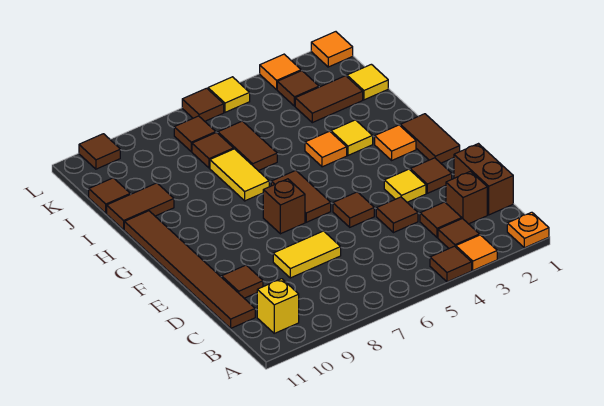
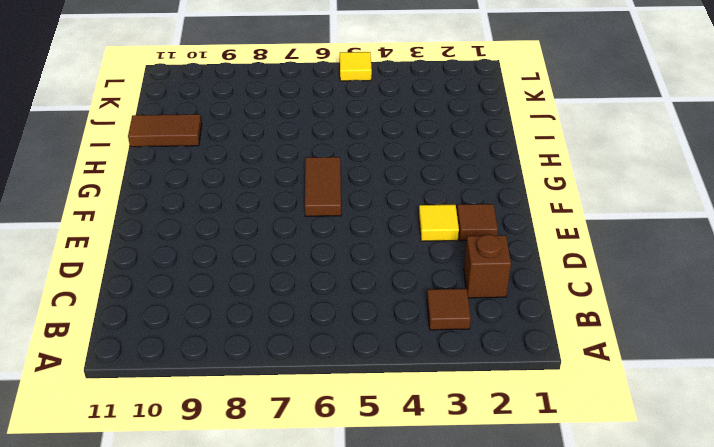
none -> orange 1x1 plate [507,212,549,248]
none -> orange 1x1 tile [456,235,497,270]
none -> brown 1x1 tile [430,246,472,282]
none -> yellow 1x1 brick [257,279,299,333]

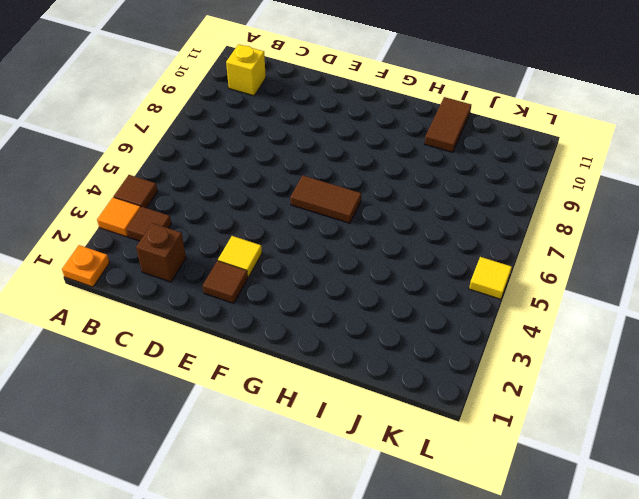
none -> brown 1x2 brick [454,144,513,215]
none -> brown 1x1 tile [420,202,462,238]
none -> brown 1x6 tile [124,211,255,328]
none -> brown 1x1 tile [376,197,418,233]

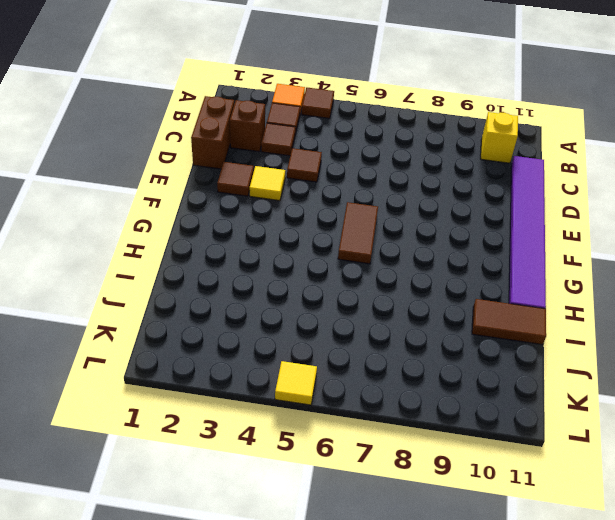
purple 1x6 tile [509,156,546,309] -> brown 1x6 tile [124,211,255,328]
none -> orange 1x1 plate [507,212,549,248]
none -> yellow 1x2 tile [273,231,341,278]
none -> brown 1x1 tile [222,265,263,298]
none -> brown 1x1 tile [333,192,374,227]

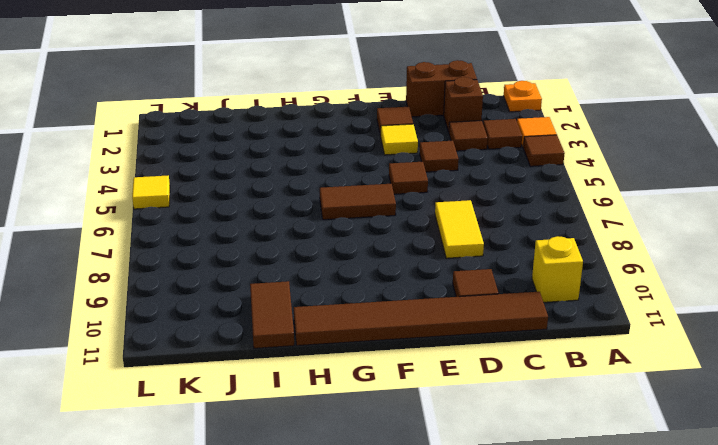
none -> brown 1x2 tile [400,114,460,163]
none -> brown 1x1 brick [263,179,305,234]
none -> orange 1x1 tile [375,125,416,160]
none -> yellow 1x1 tile [331,120,373,155]

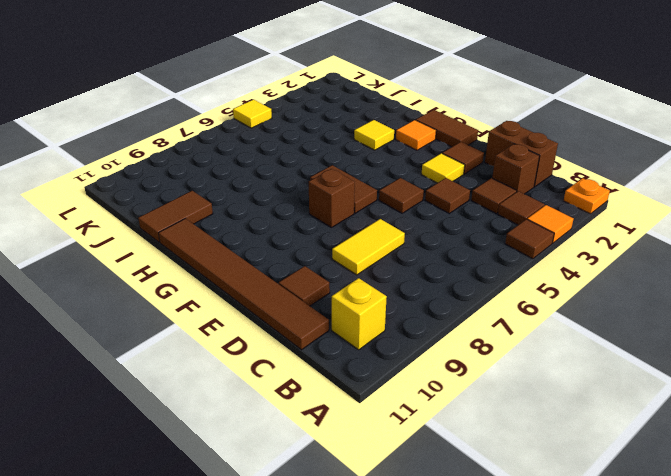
none -> orange 1x1 tile [305,131,347,167]
none -> yellow 1x2 tile [210,149,269,201]
none -> brown 1x2 tile [218,121,277,171]
none -> yellow 1x1 tile [347,64,388,100]

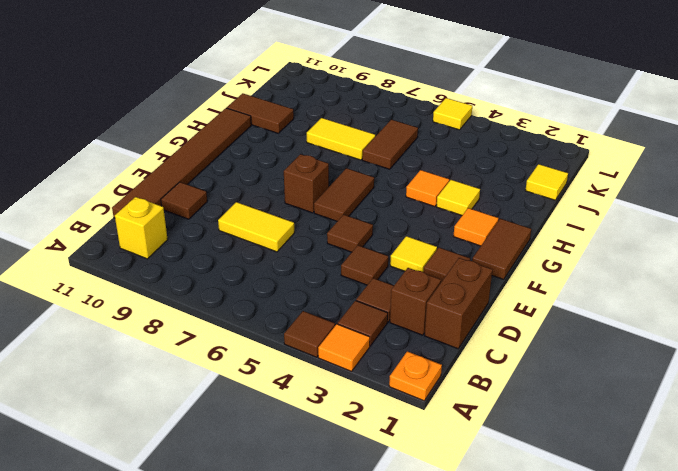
yellow 1x2 tile [307,118,375,160] -> yellow 1x2 tile turned to [210,149,269,201]
none -> brown 1x2 tile [295,76,363,123]
none -> brown 1x1 tile [192,132,234,168]
none -> brown 1x1 tile [89,178,130,213]
none -> brown 1x1 tile [277,71,319,106]

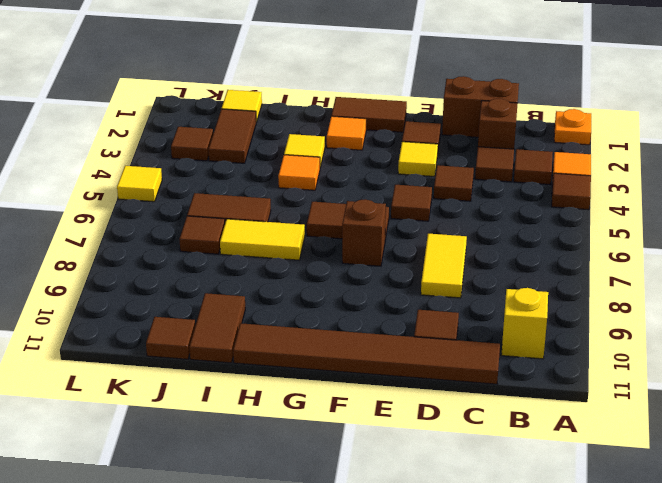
none -> brown 1x1 tile [174,116,216,151]
none -> orange 1x1 tile [311,32,353,67]
none -> orange 1x1 tile [260,54,301,90]
none -> brown 1x1 tile [182,88,224,121]

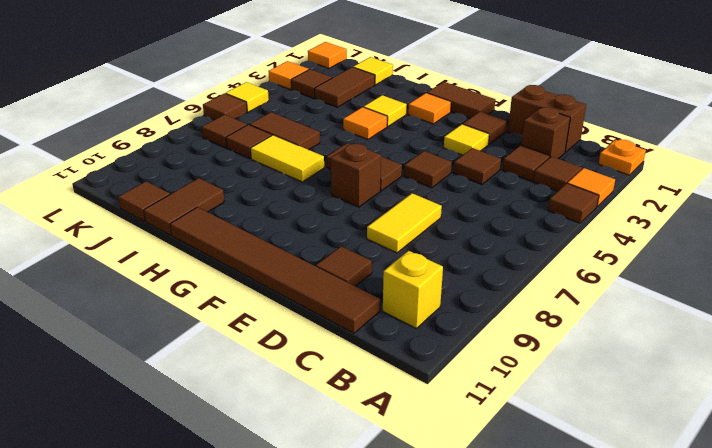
none -> brown 1x1 tile [79,134,120,169]

